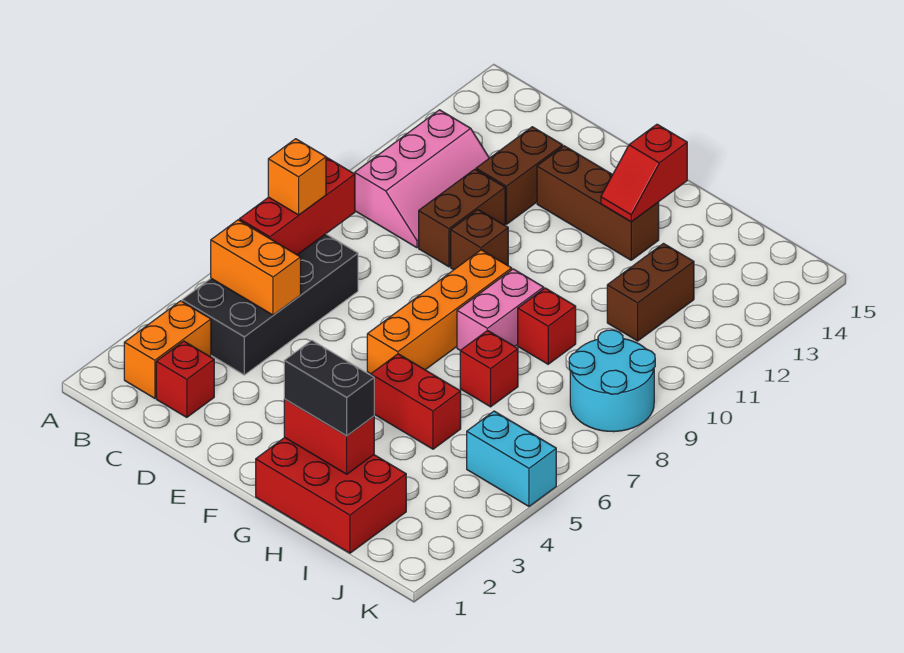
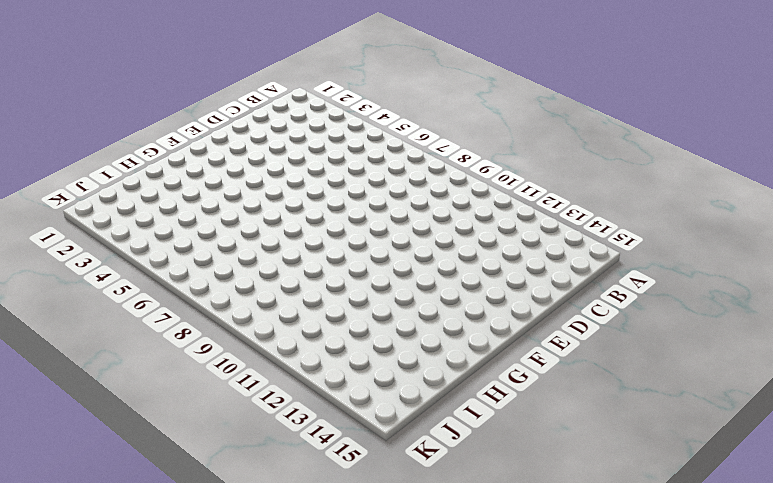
none -> orange 1x2 brick [124,301,211,398]
none -> black 2x4 brick [182,234,358,375]
none -> pink 2x3 slope [355,110,489,248]

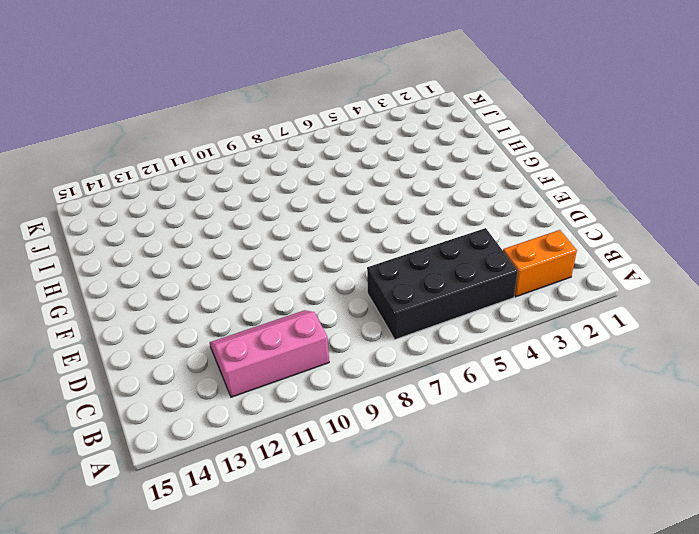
none -> red 1x1 brick [156,341,214,417]
none -> brown 1x2 brick [419,169,505,267]
none -> brown 1x2 brick [476,127,563,224]

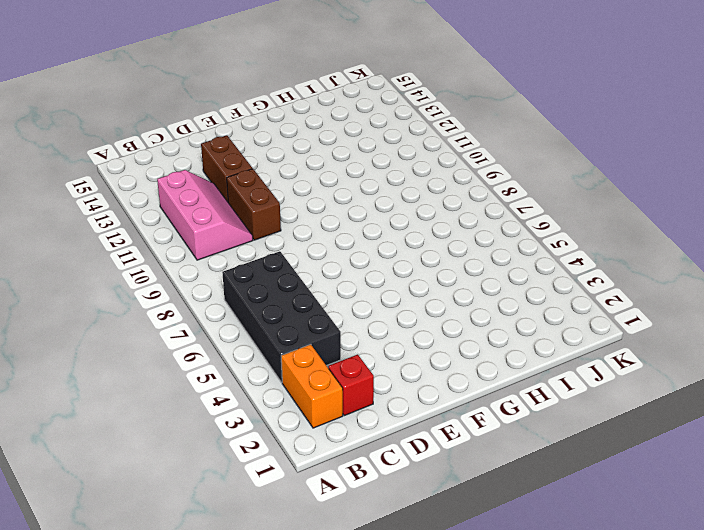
none -> brown 1x1 brick [451,210,508,270]
none -> brown 1x3 brick [537,146,659,260]
none -> orange 1x4 brick [367,250,512,374]

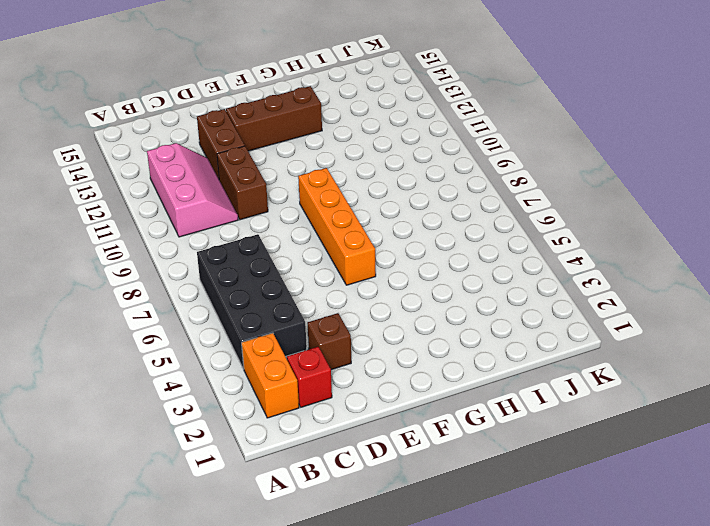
brown 1x1 brick [307,313,351,370] -> brown 1x1 brick moved to [451,210,508,270]
none -> red 2x3 brick [256,438,406,553]
none -> red 1x2 brick [371,354,461,449]
none -> pink 1x2 brick [457,269,544,350]

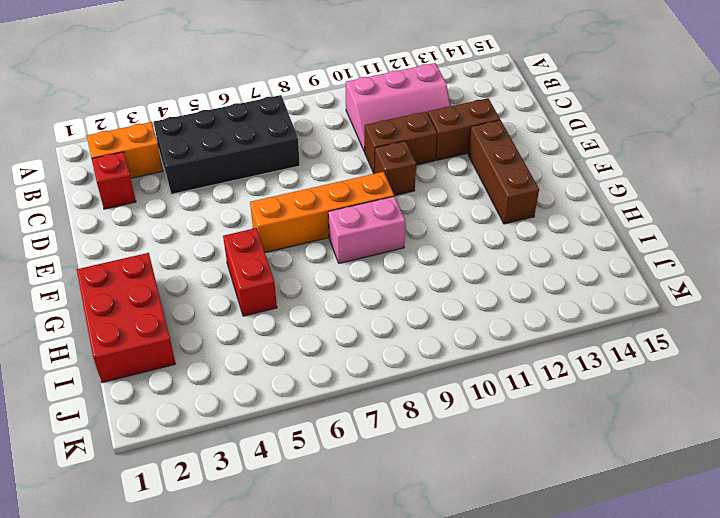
none -> red 1x1 brick [460,330,518,407]
none -> red 1x1 brick [518,288,576,364]
none -> brown 1x2 brick [607,244,694,341]

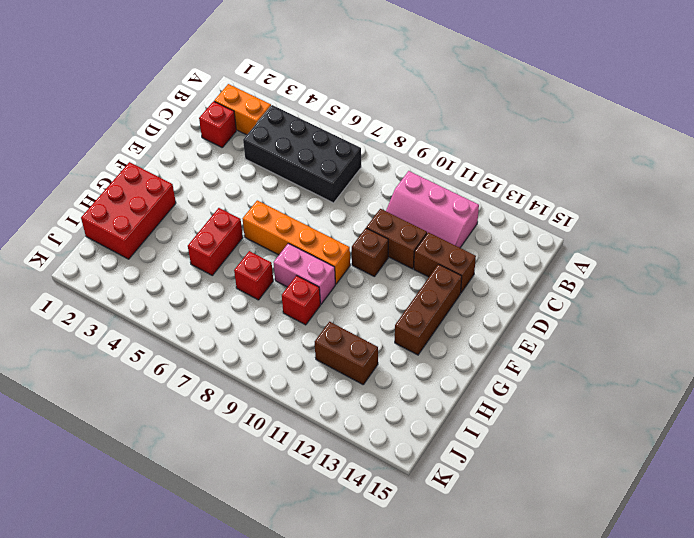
none -> cyan 1x2 brick [467,411,556,506]
none -> cyan 2x2 round brick [569,330,655,432]
none -> orange 1x2 brick [211,220,301,315]

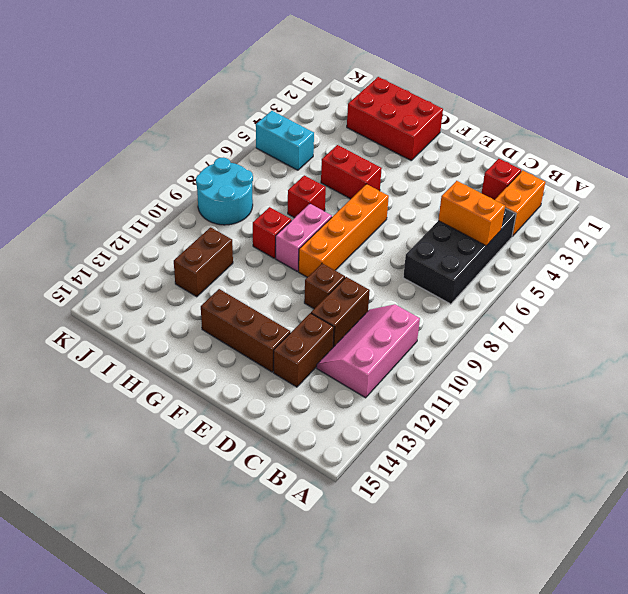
none -> red 1x3 brick [239,157,355,255]
none -> red 1x2 brick [284,399,374,474]
none -> red 1x2 slope [601,124,687,222]

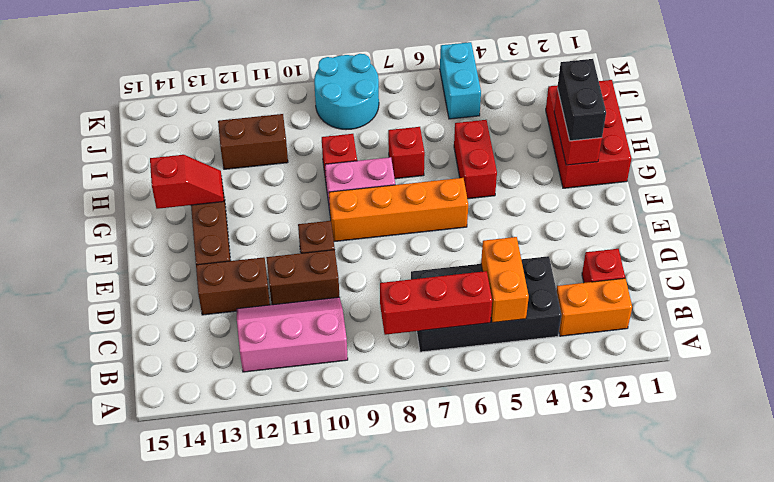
none -> orange 1x1 brick [268,139,326,215]

